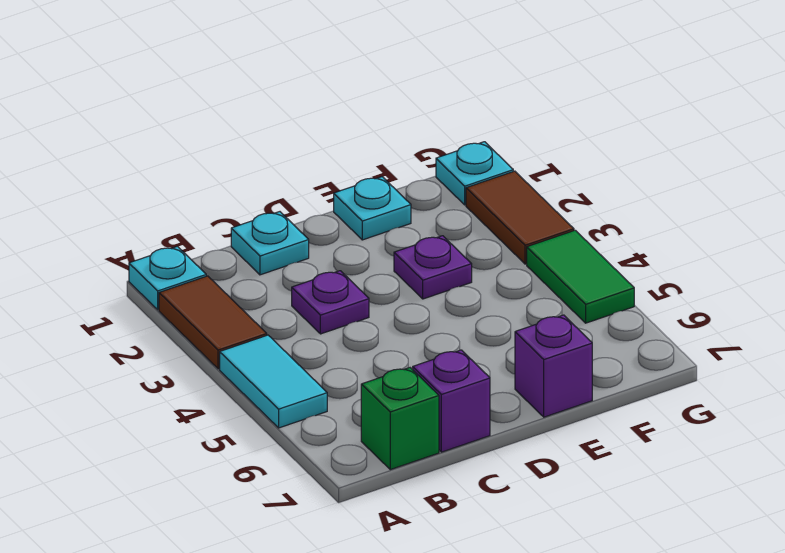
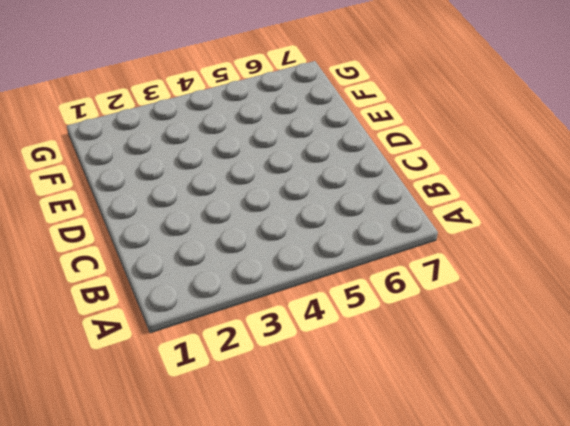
none -> cyan 1x1 plate [129,246,206,310]
none -> brown 1x2 tile [159,276,267,369]
none -> cyan 1x2 tile [220,335,327,428]

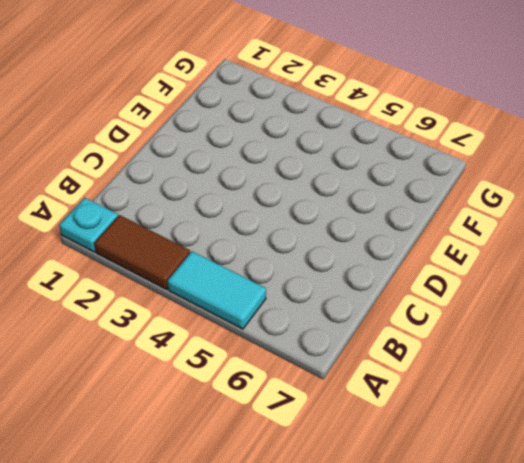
none -> green 1x1 brick [361,368,439,470]
none -> cyan 1x1 plate [231,212,309,275]
none -> purple 1x1 plate [292,271,369,334]

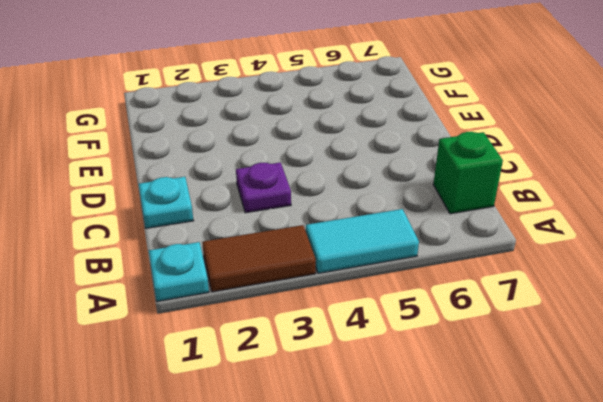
none -> purple 1x1 brick [413,350,490,452]
none -> cyan 1x1 plate [334,177,411,240]
none -> purple 1x1 plate [394,236,472,299]

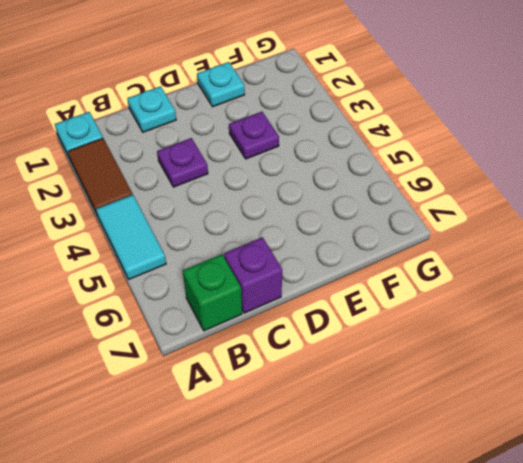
none -> purple 1x1 brick [515,315,592,417]
none -> cyan 1x1 plate [436,142,513,205]
none -> brown 1x2 tile [466,171,574,264]

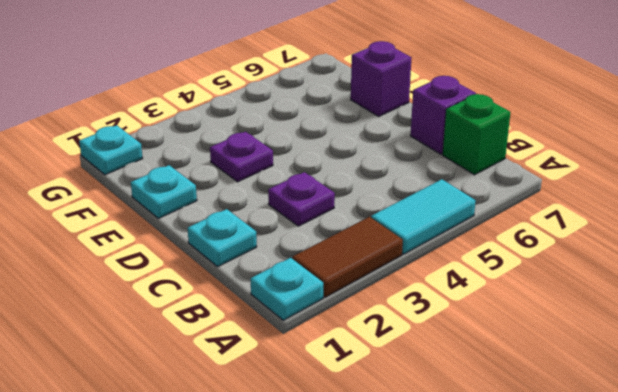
none -> brown 1x2 tile [466,171,574,264]
none -> green 1x2 tile [527,230,634,323]

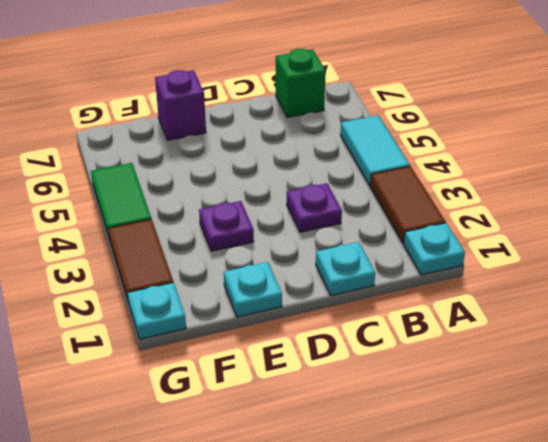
none -> purple 1x1 brick [413,350,490,452]

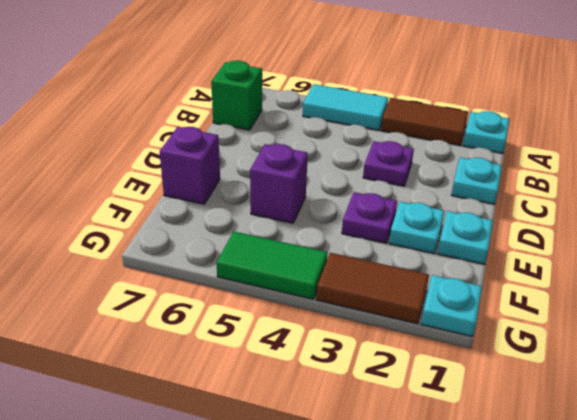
cyan 1x1 plate [389,202,444,254] -> none
purple 1x1 brick [250,144,308,223] -> purple 1x1 brick moved to [413,350,490,452]

